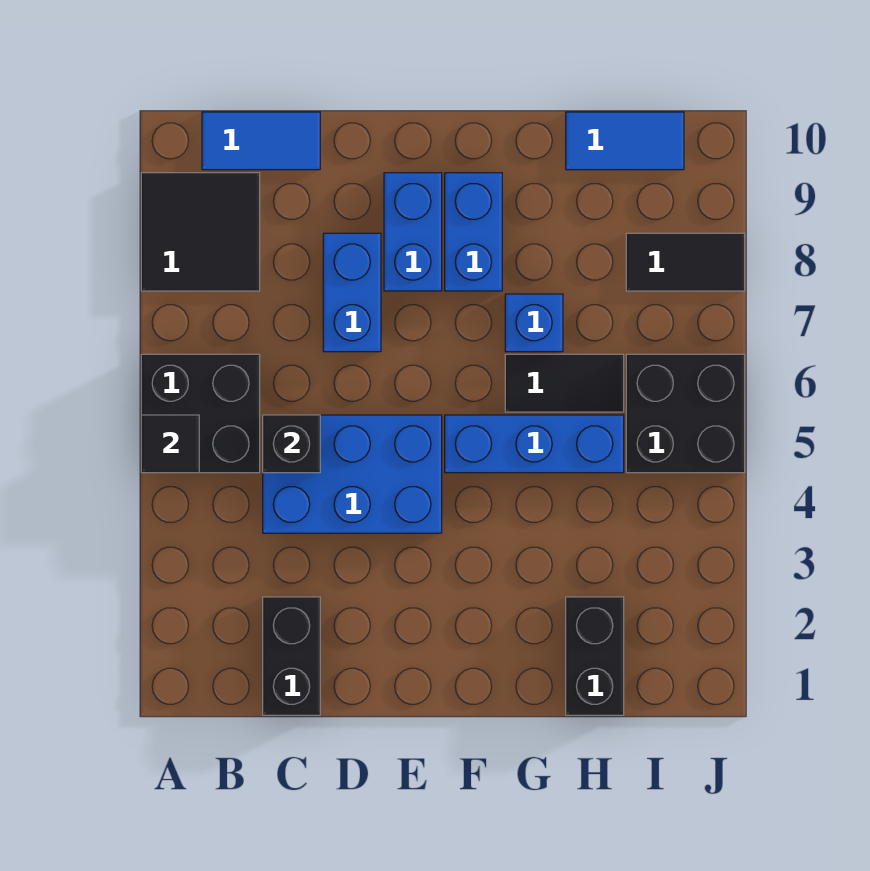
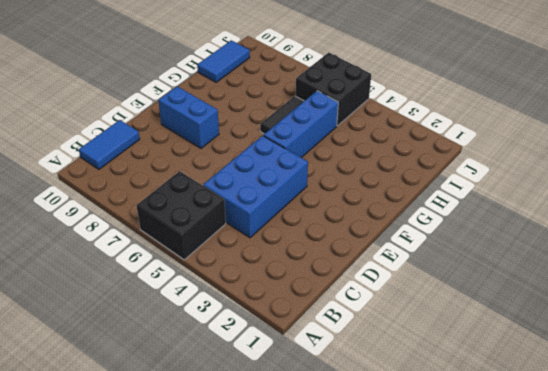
none -> black 2x2 tile [141,173,260,291]
none -> black 1x2 brick [263,597,320,715]
none -> blue 1x2 brick [323,233,381,352]

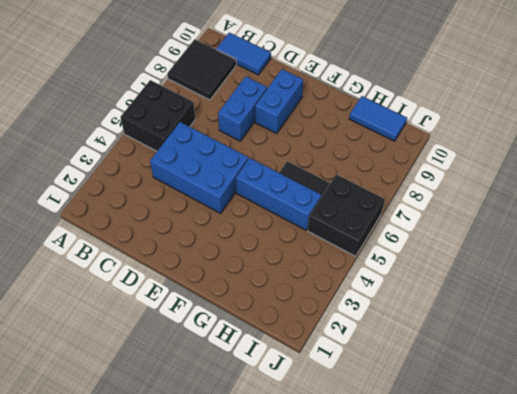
none -> black 1x2 brick [263,597,320,715]
none -> blue 1x2 brick [445,173,502,291]
none -> blue 1x1 brick [505,294,563,352]

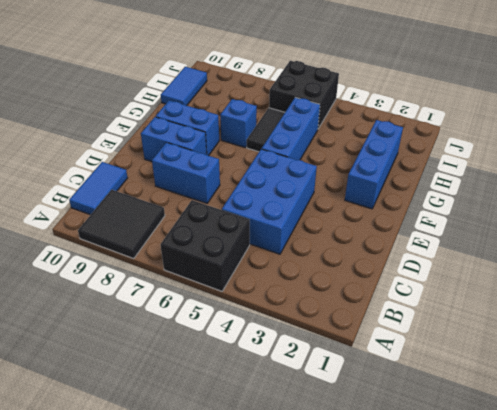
blue 1x3 brick [345,120,403,209] -> black 1x2 brick [566,597,624,715]
none -> black 1x2 brick [263,597,320,715]
none -> black 1x2 tile [626,233,745,291]
none -> black 1x1 tile [141,415,199,473]

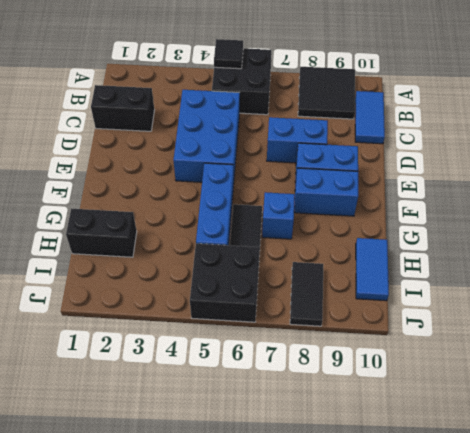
none -> black 1x1 brick [263,415,320,473]

